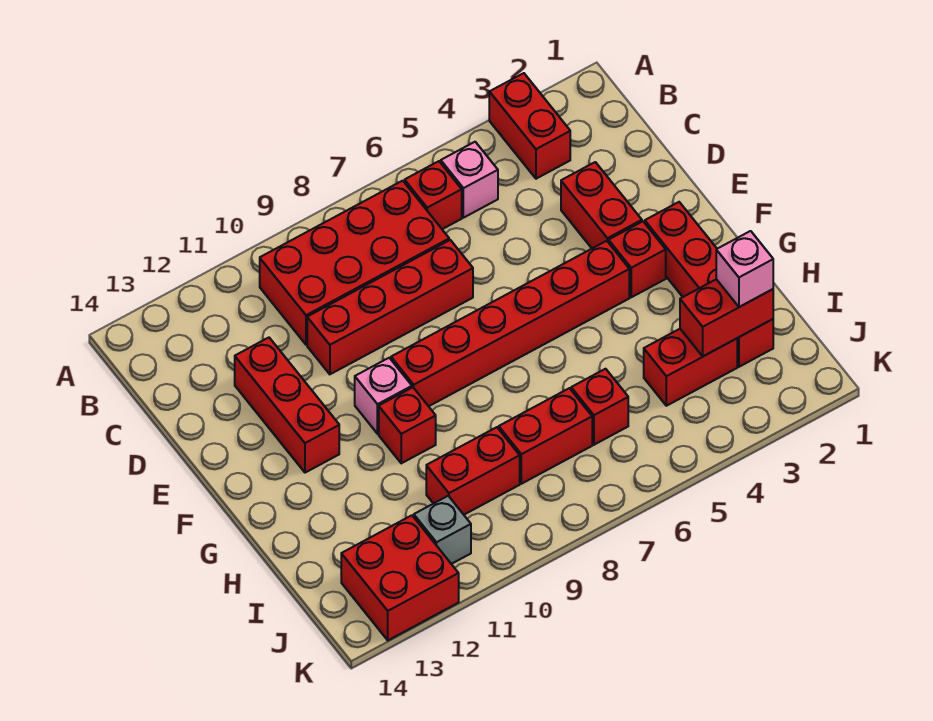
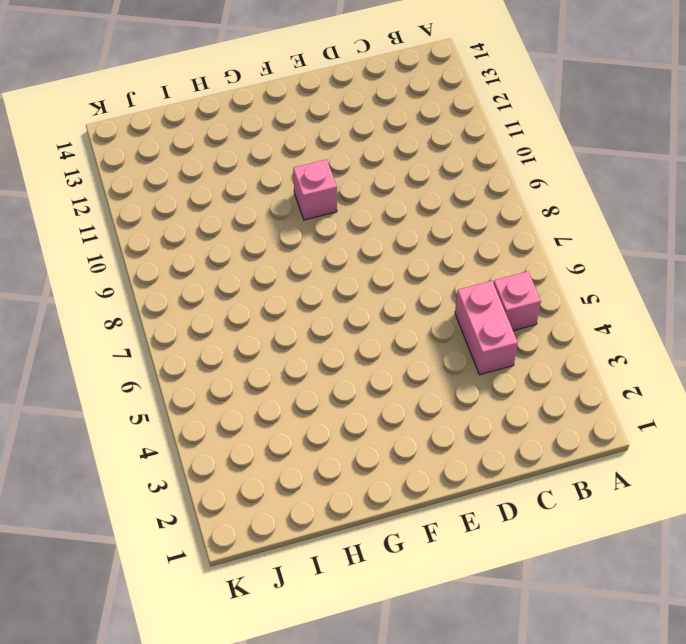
pink 1x2 brick [455,281,518,375] -> none
none -> red 1x2 brick [489,73,570,179]
none -> red 1x1 brick [405,161,462,229]
none -> red 2x4 brick [260,181,449,345]

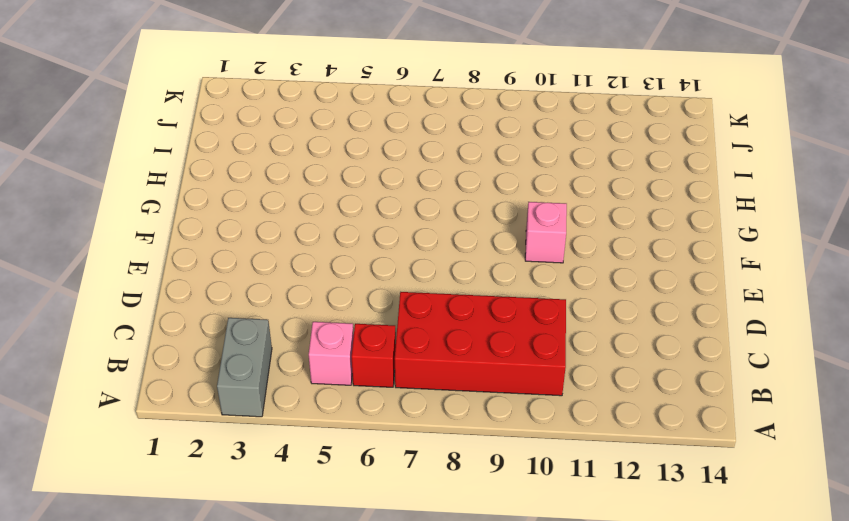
grey 1x2 brick [217,318,272,417] -> red 1x2 brick [489,73,570,179]
none -> red 1x2 brick [561,162,642,248]
none -> red 1x4 brick [307,240,473,374]
none -> red 1x3 brick [235,338,339,473]

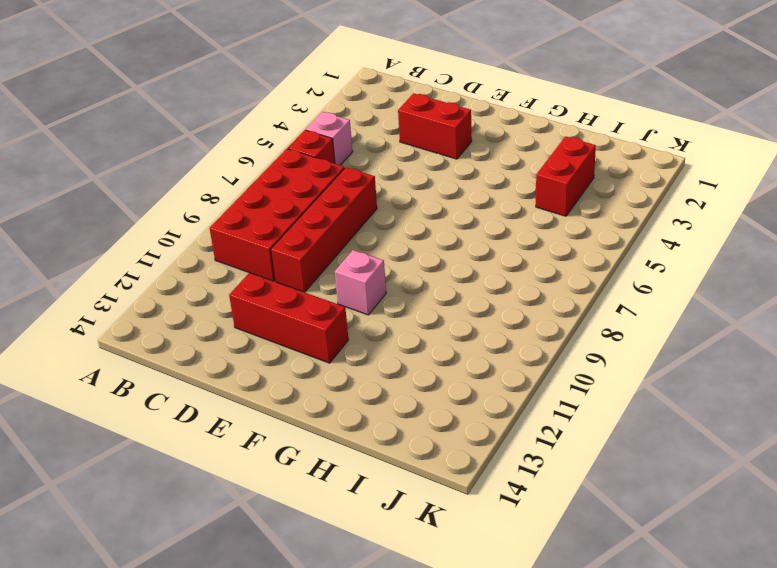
none -> red 1x2 brick [489,73,570,179]
none -> red 1x4 brick [645,202,773,367]
none -> red 1x1 brick [609,221,666,297]

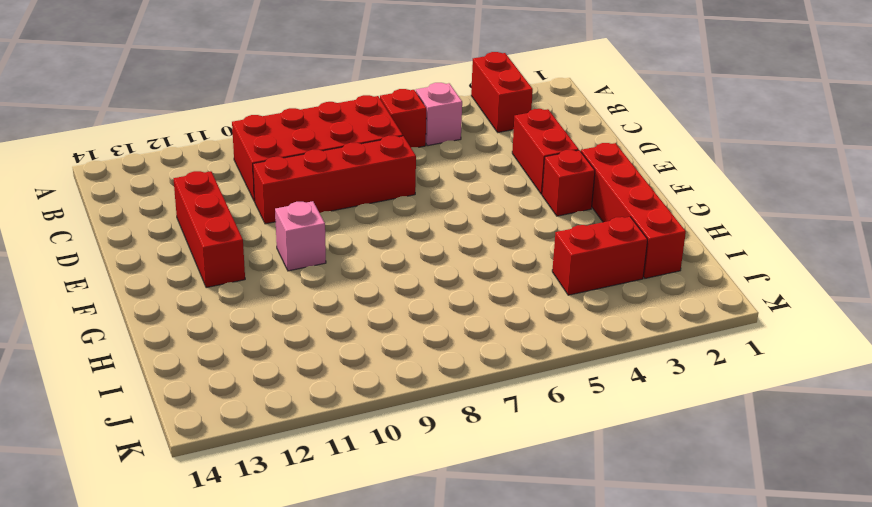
none -> red 1x6 brick [391,241,629,406]
none -> red 1x1 brick [379,388,436,463]
none -> red 1x1 brick [571,369,628,445]

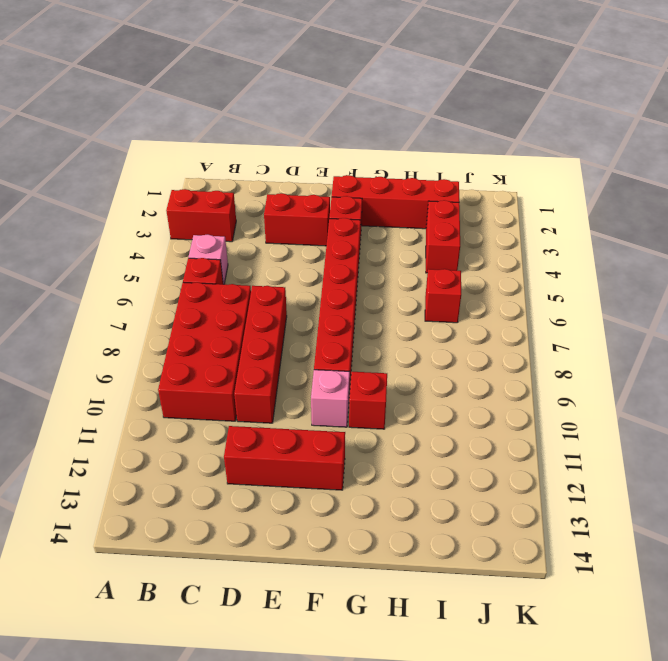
none -> red 1x2 brick [499,388,592,484]
none -> red 1x2 brick [426,427,520,515]
none -> grey 1x1 brick [414,496,471,564]

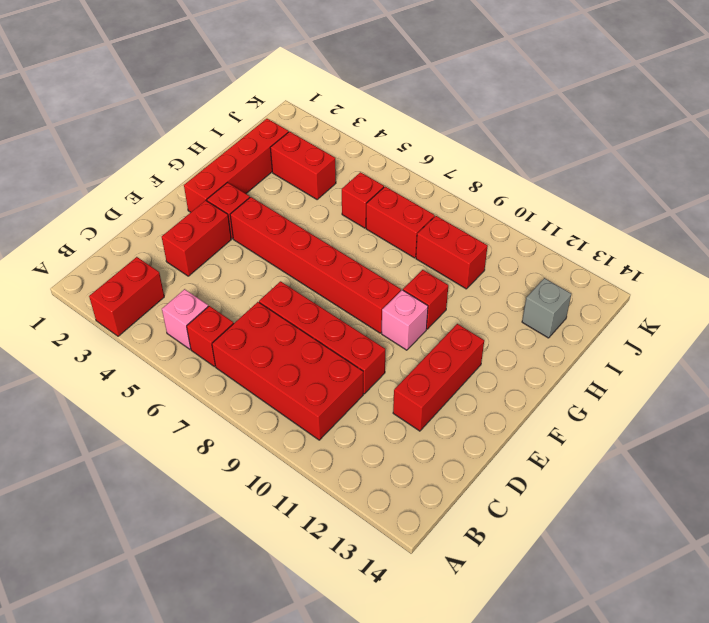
grey 1x1 brick [522,278,571,338] -> grey 1x1 brick moved to [414,496,471,564]
none -> red 2x2 brick [341,515,459,640]
none -> red 1x2 brick [680,279,773,356]
none -> pink 1x1 brick [716,231,773,307]

